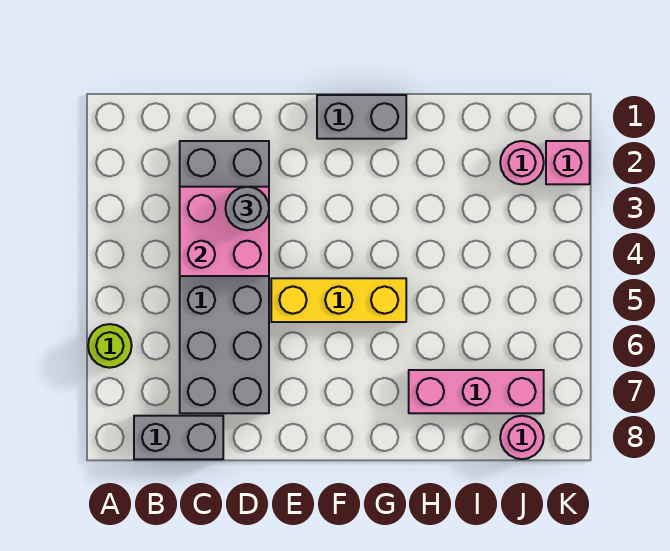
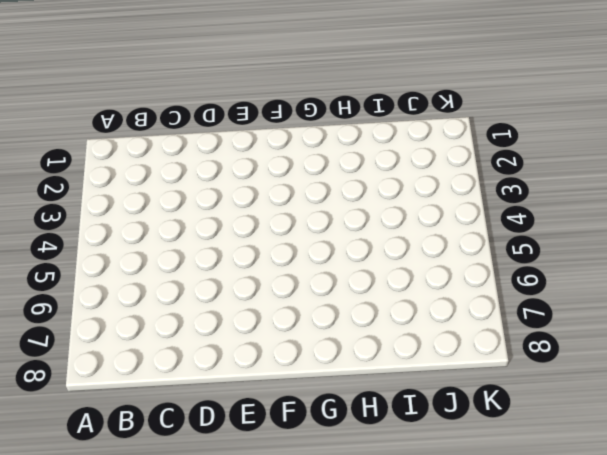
none -> lime 1x1 round brick [88,324,132,368]
none -> grey 1x2 brick [134,416,223,459]

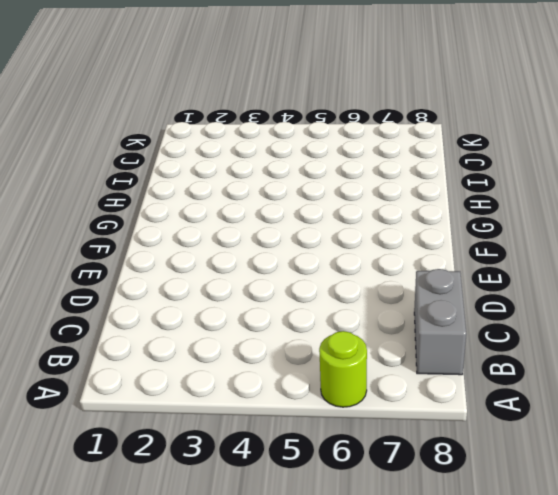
none -> grey 2x6 brick [180,141,269,413]
none -> yellow 1x3 brick [271,278,406,322]

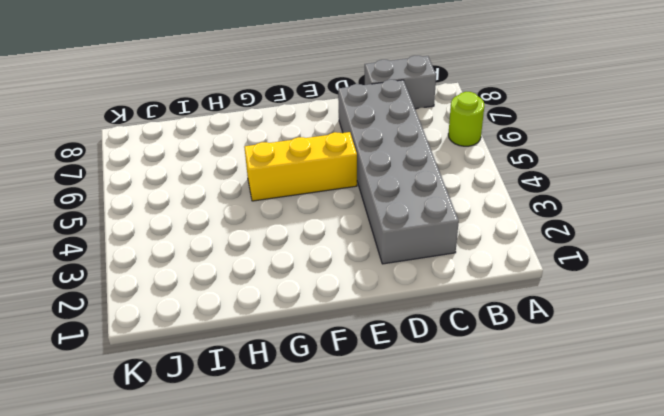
none -> grey 1x2 brick [317,95,406,139]
none -> pink 1x3 brick [409,370,544,413]

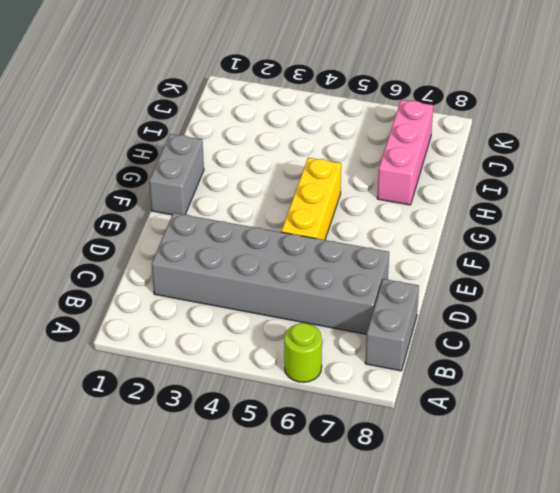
none -> pink 1x1 round brick [500,141,544,184]
none -> pink 1x1 round brick [500,416,544,459]

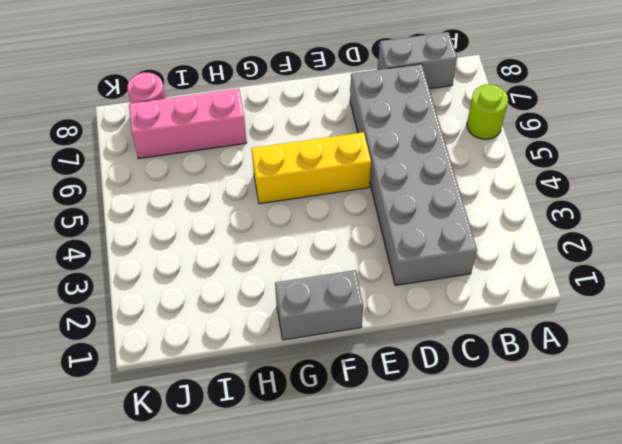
none -> pink 1x1 round brick [500,141,544,184]
none -> pink 1x1 brick [546,141,590,184]

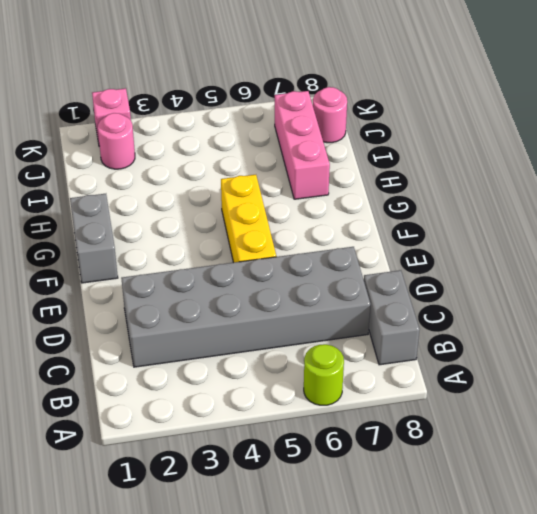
none -> pink 2x2 brick [180,187,269,276]
none -> grey 1x1 round brick [226,187,269,230]

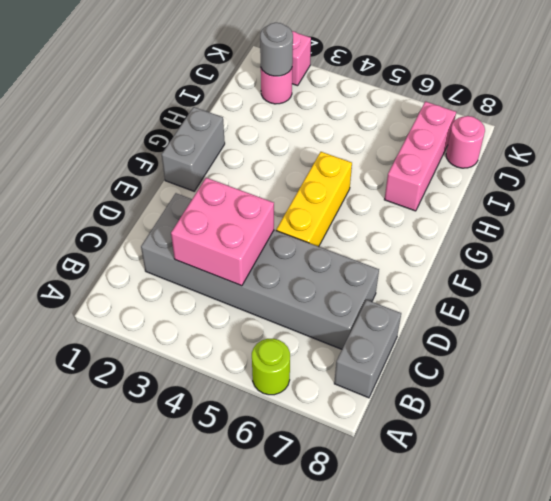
grey 1x1 round brick [260,23,293,76] -> grey 1x1 round brick moved to [226,187,269,230]

